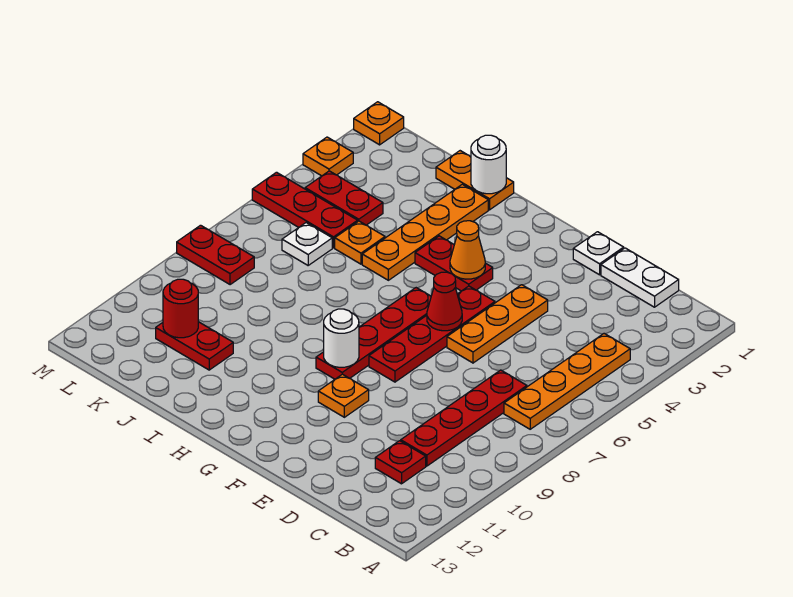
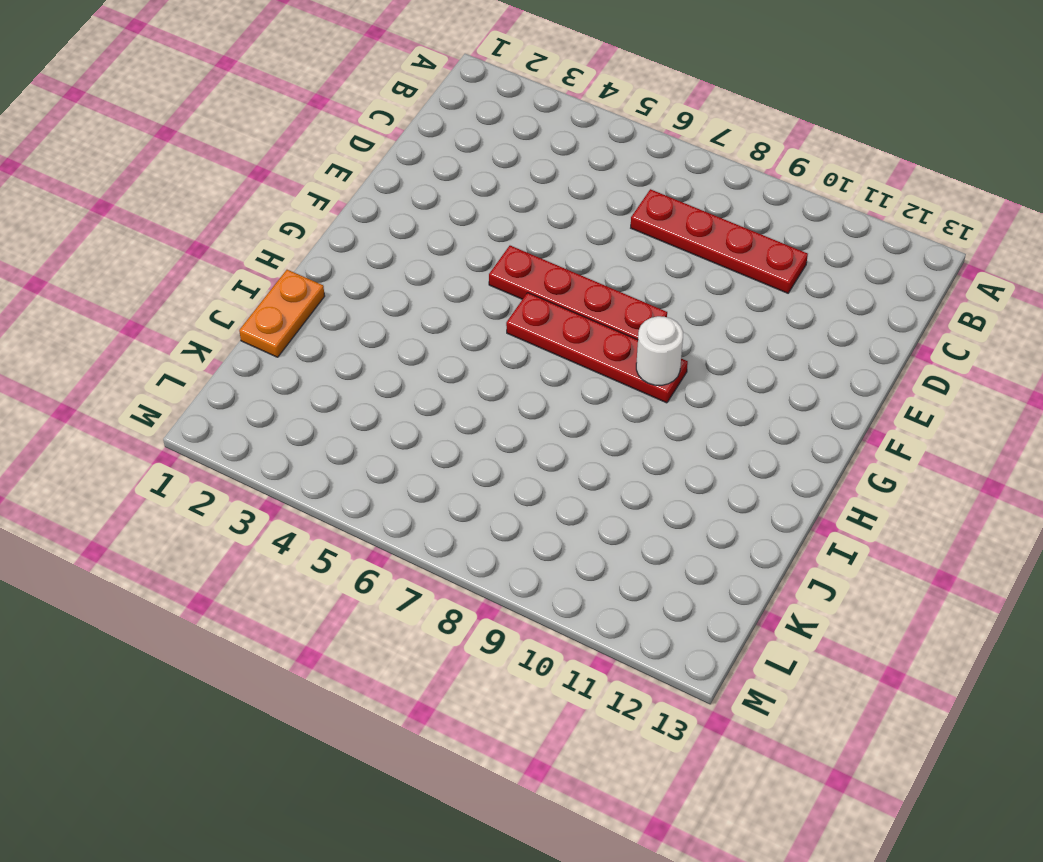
none -> orange 1x4 plate [504,334,630,429]
none -> white 1x2 plate [601,248,679,307]
none -> red 1x1 plate [375,441,426,484]

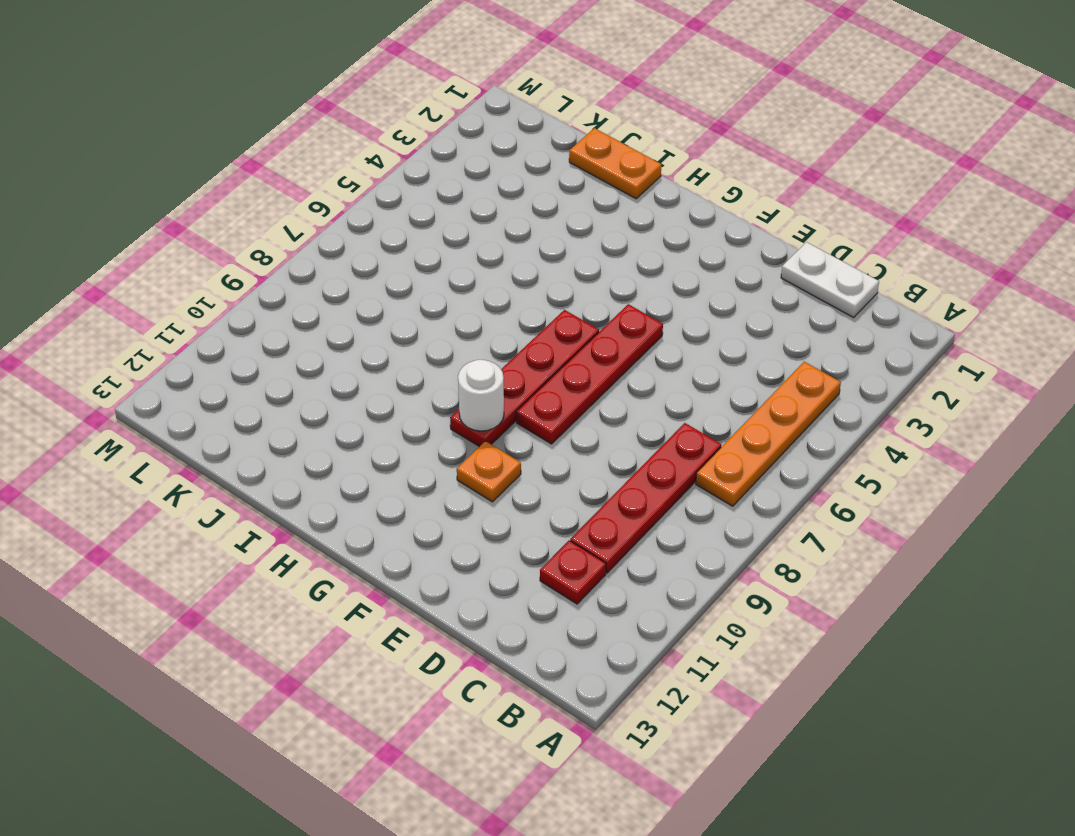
none -> white 1x1 plate [573,232,624,275]
none -> orange 1x3 plate [447,285,548,363]
none -> red 1x2 plate [415,236,493,291]

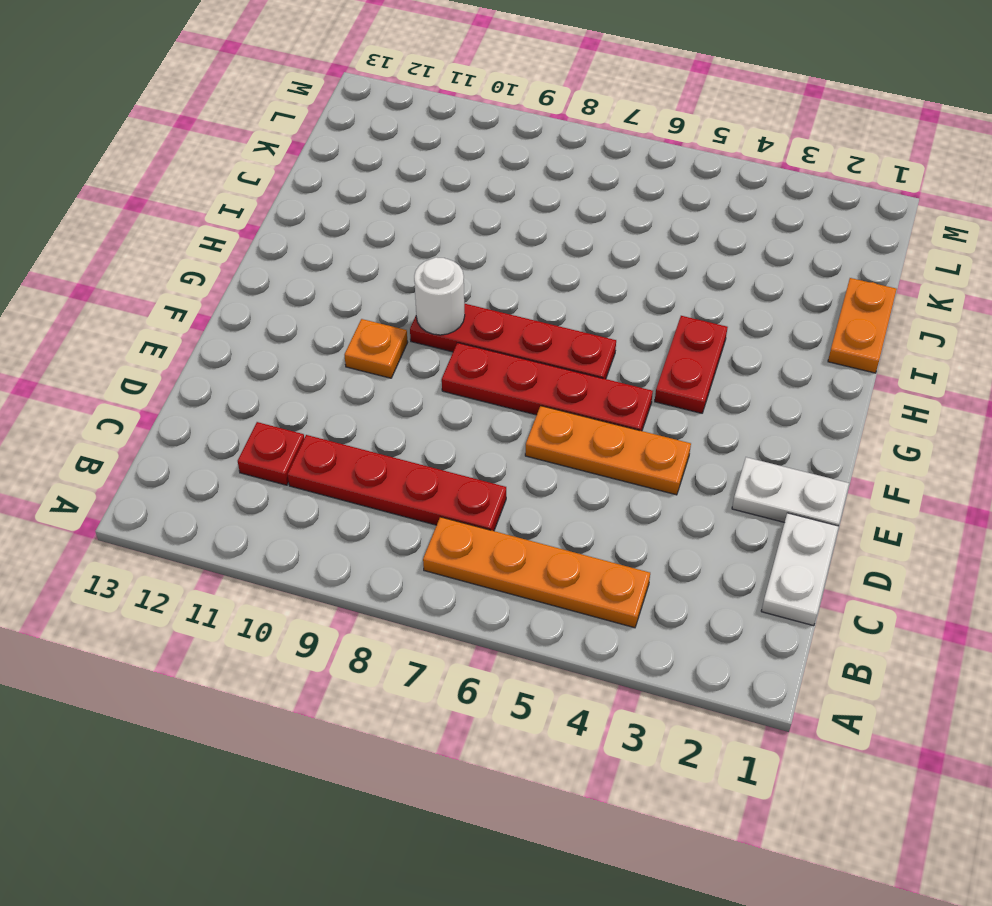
white 1x2 plate [732,457,849,526] -> white 1x1 plate [573,232,624,275]
none -> orange 1x4 plate [362,184,488,280]
none -> orange 1x1 plate [335,221,385,264]
none -> red 1x2 plate [156,322,233,370]

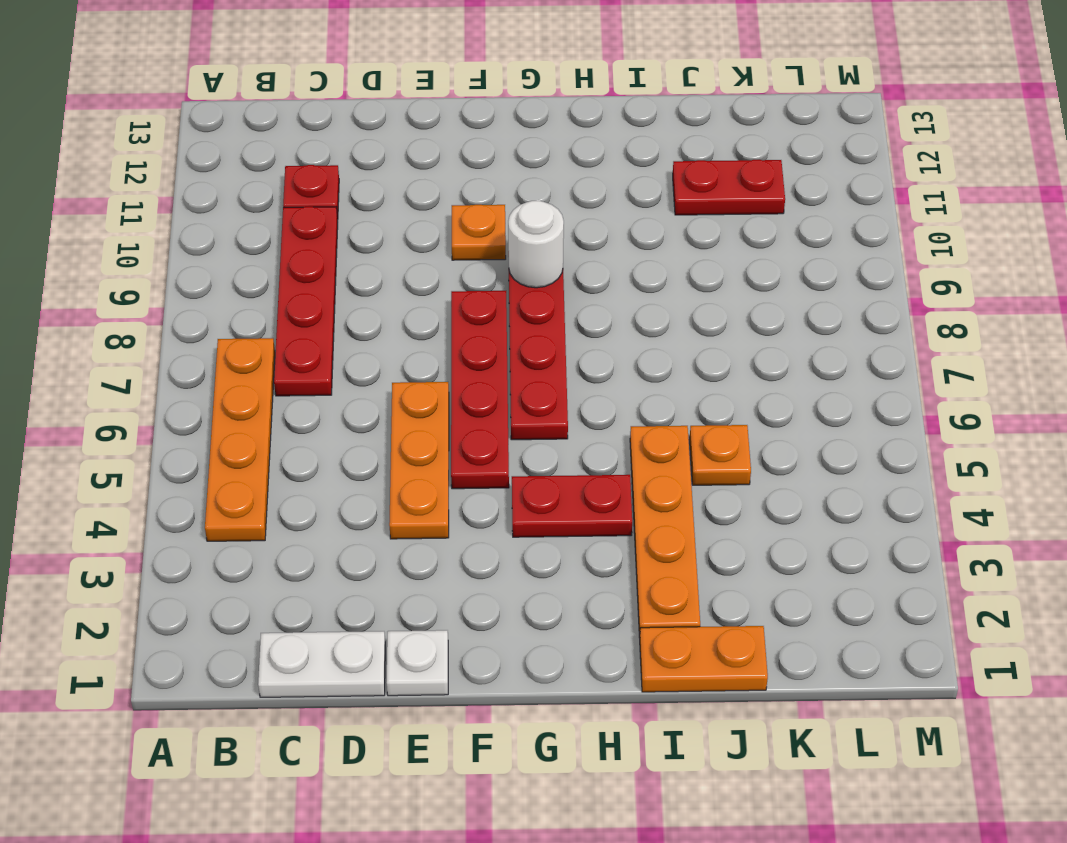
none -> red 1x2 plate [305,171,383,225]
none -> red 1x3 plate [252,172,358,248]
none -> white 1x1 plate [282,223,332,265]

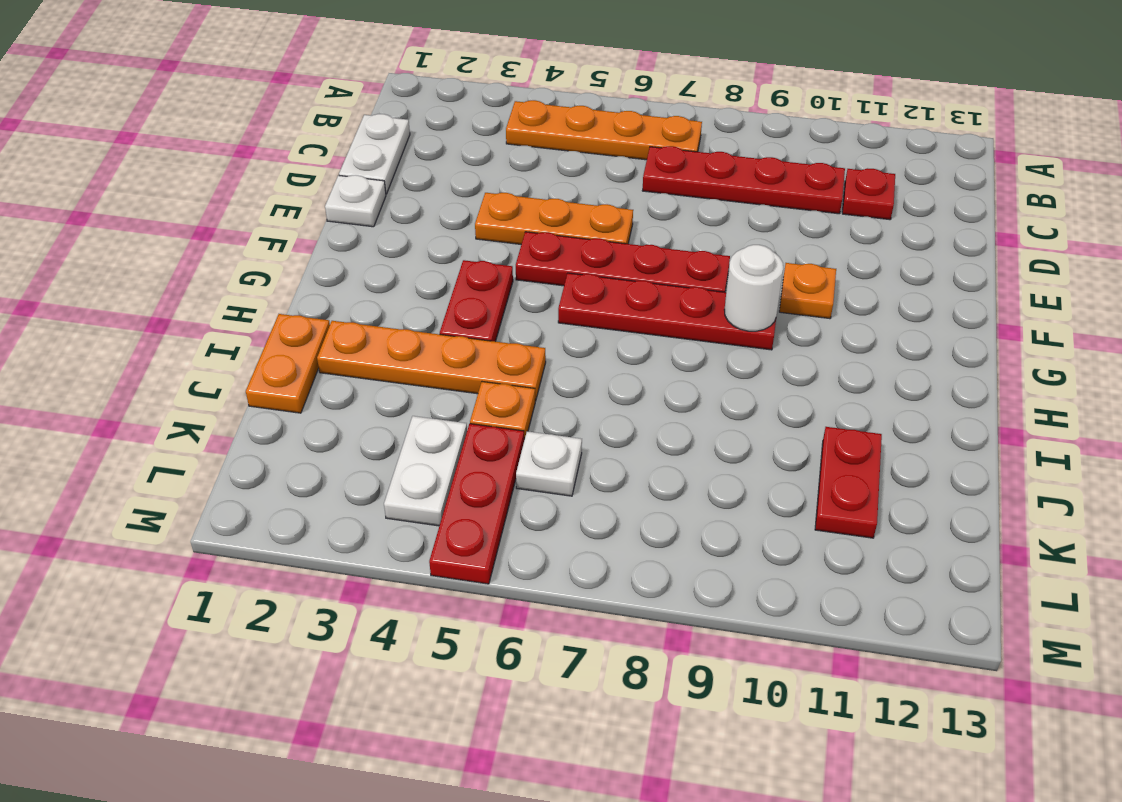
white 1x2 plate [384,416,467,526] -> red 1x2 plate [305,171,383,225]
none -> red 1x2 plate [177,225,254,285]
none -> orange 1x1 plate [354,102,404,145]
none -> orange 1x1 plate [303,137,353,176]

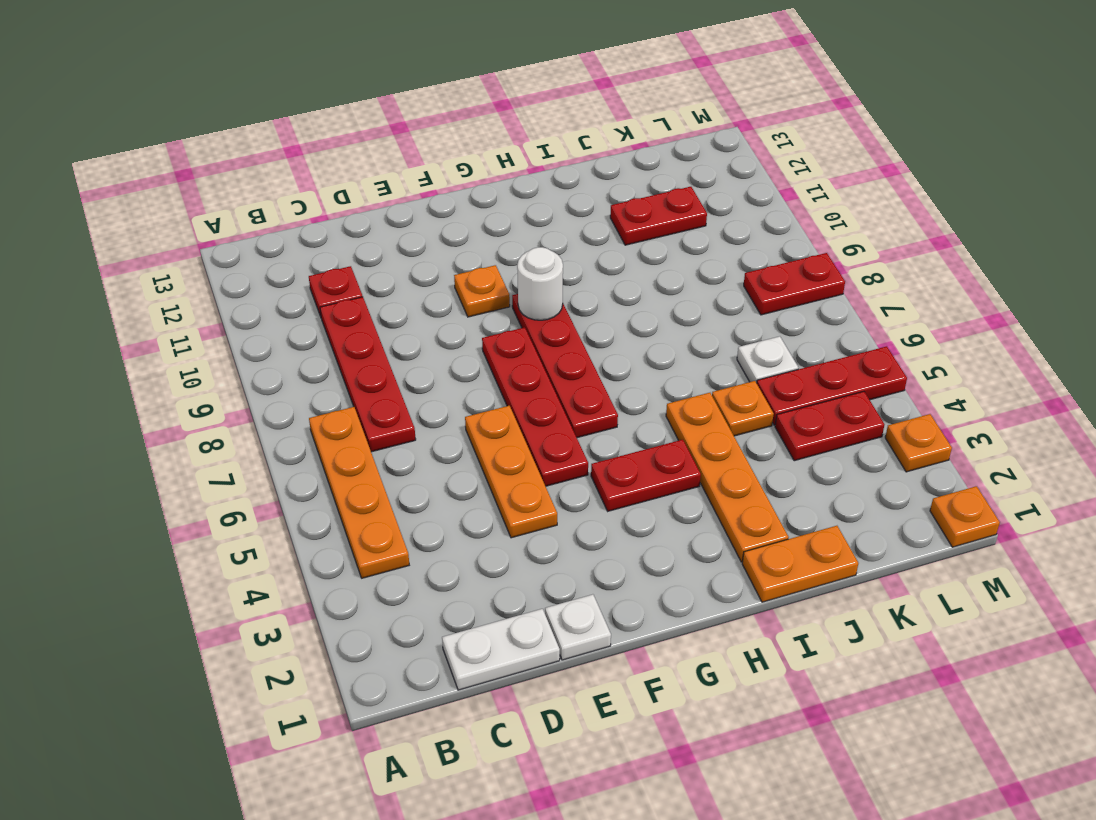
none -> red 1x1 cone [427,272,462,331]
none -> orange 1x1 cone [450,221,485,279]
none -> white 1x1 round brick [471,135,506,194]

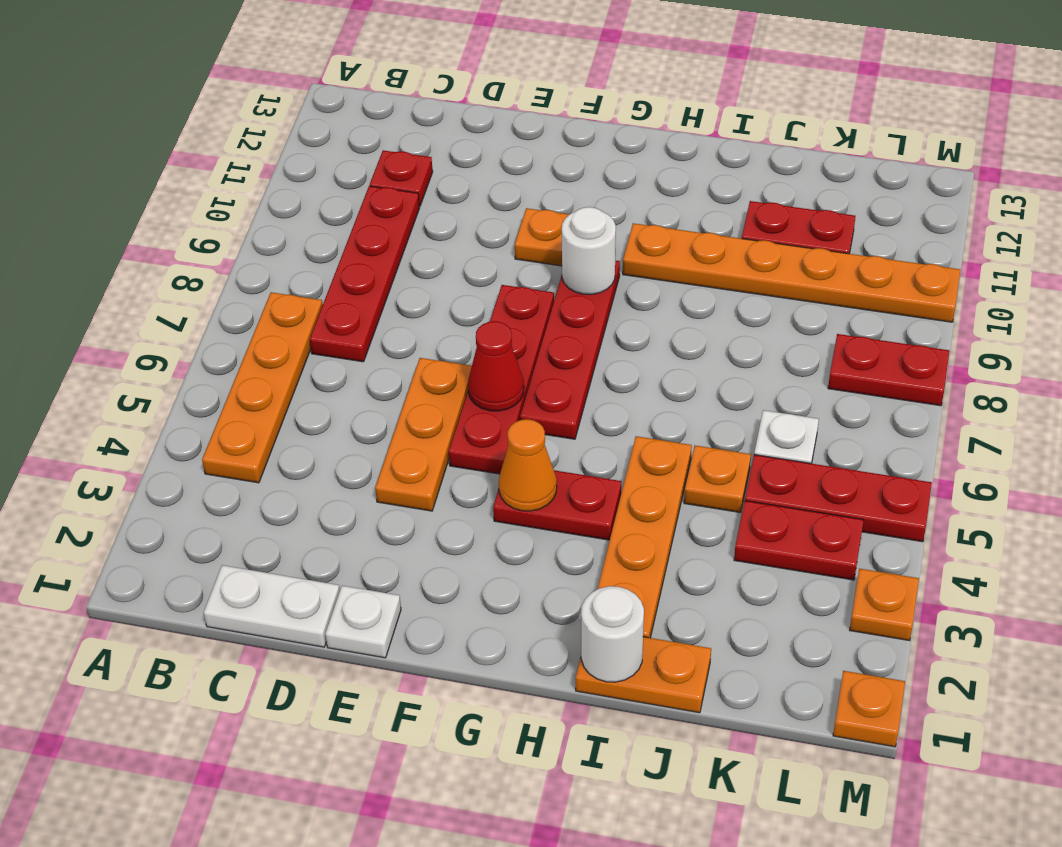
orange 1x6 plate [623,223,960,322] -> none
none -> red 1x1 round brick [163,279,198,338]

